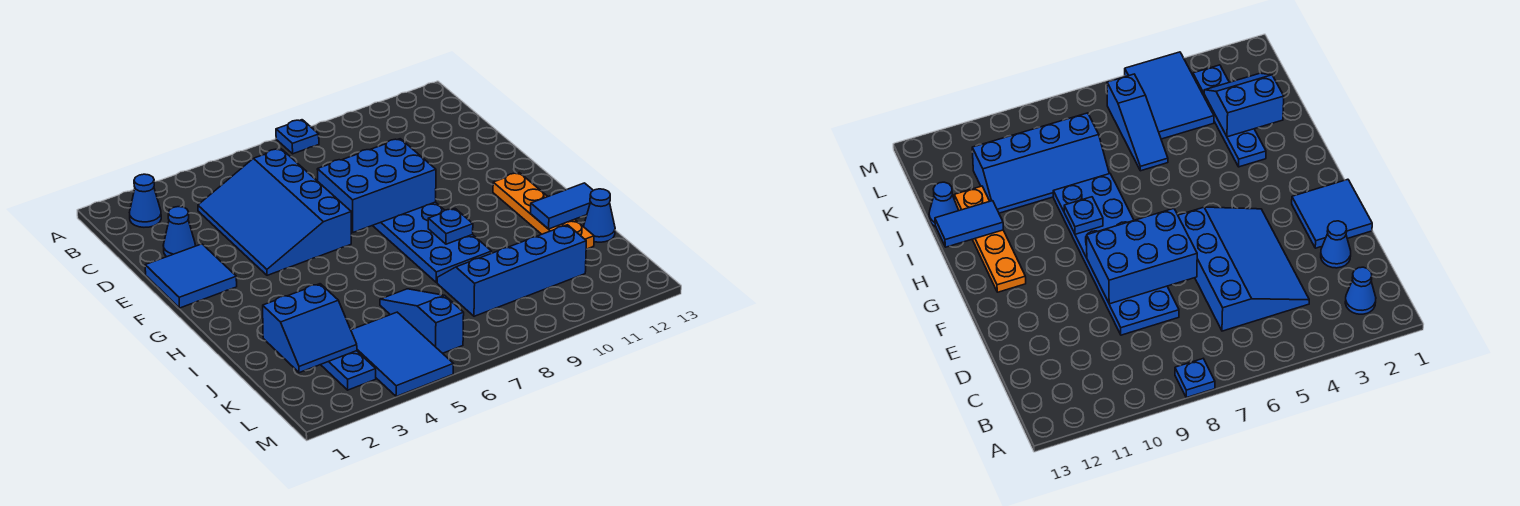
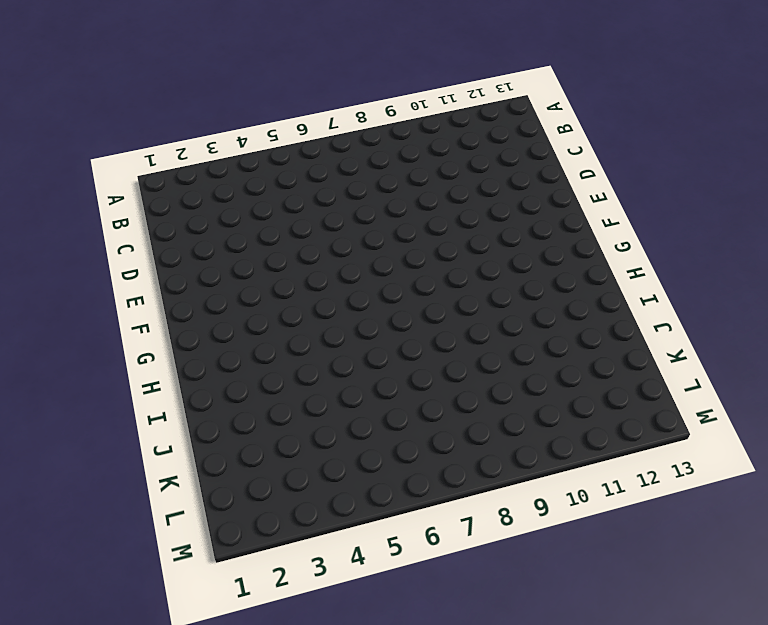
none -> blue 1x1 plate [276,120,319,154]
none -> blue 1x1 cone [130,174,161,227]
none -> blue 3x4 slope [198,149,351,275]

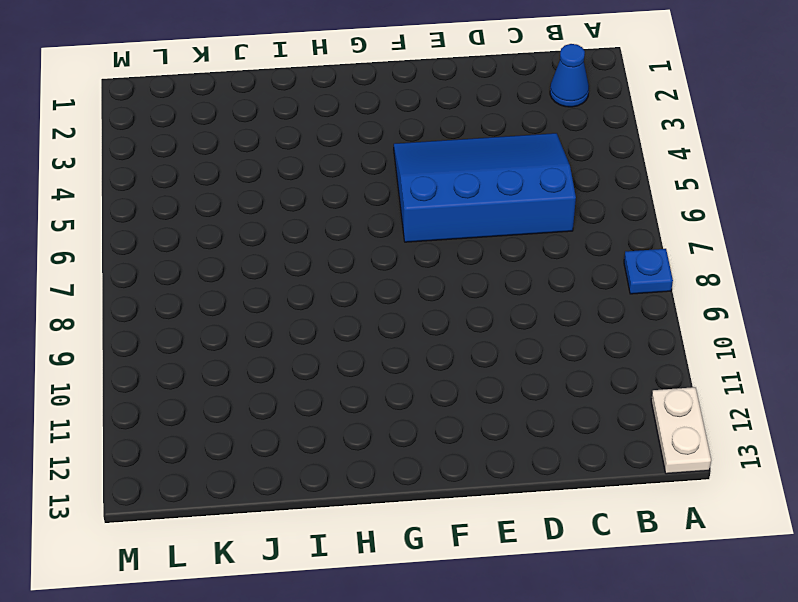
white 1x2 plate [651,387,711,474] -> none
none -> blue 1x1 cone [163,207,195,257]
none -> blue 2x6 plate [373,202,492,283]
none -> blue 2x2 tile [145,244,237,308]

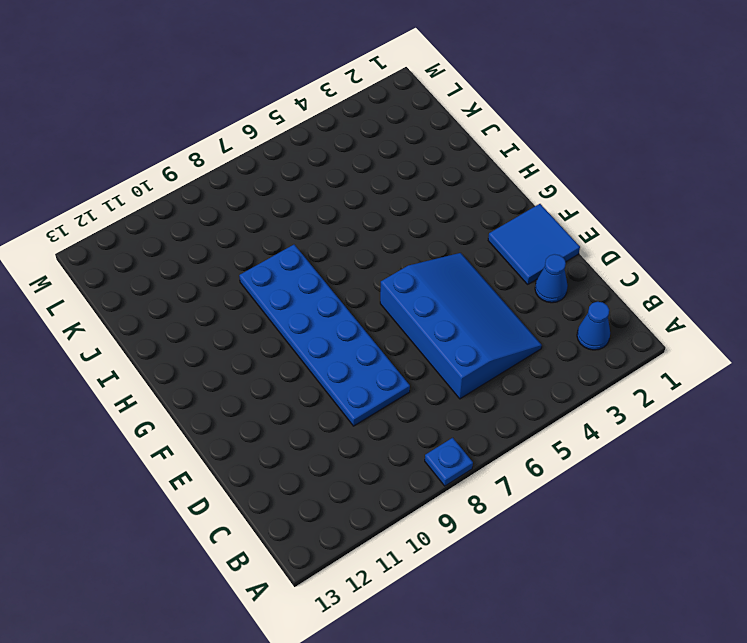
none -> orange 1x4 plate [493,173,594,249]
none -> blue 1x4 plate [321,351,376,390]
none -> blue 1x3 slope [380,289,464,353]

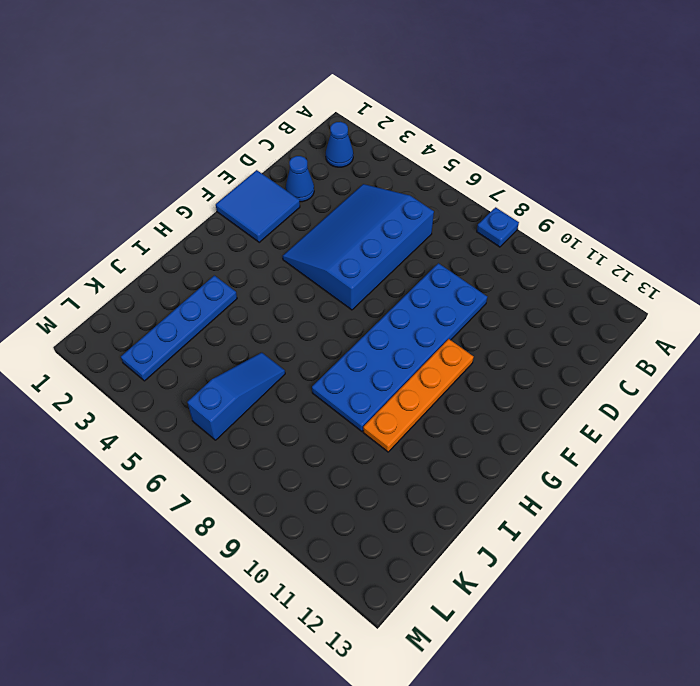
orange 1x4 plate [363,339,474,452] -> orange 1x4 plate moved to [493,173,594,249]
none -> blue 2x4 slope [437,225,586,316]
none -> blue 1x1 cone [583,189,615,242]
none -> blue 2x3 tile [351,312,453,397]

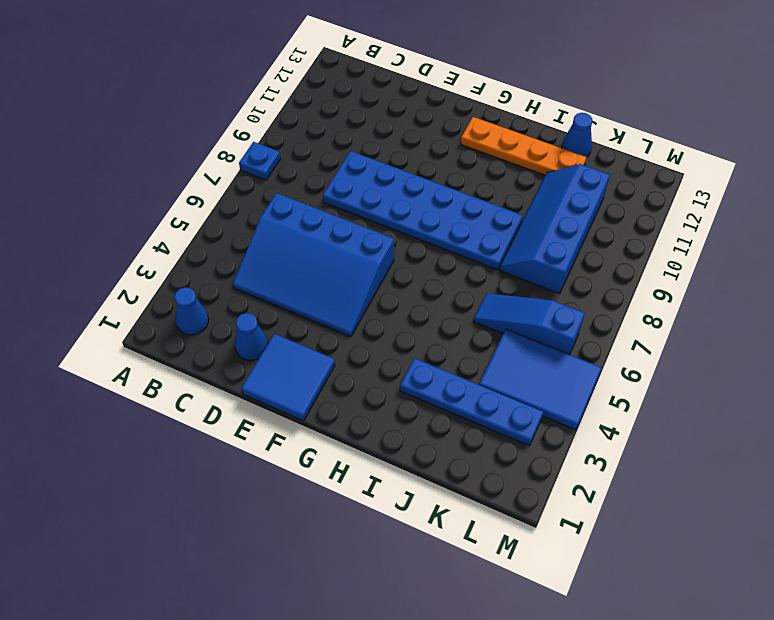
none -> blue 2x3 brick [317,139,436,232]
none -> blue 1x1 plate [428,208,473,244]
none -> blue 1x2 tile [531,183,593,229]

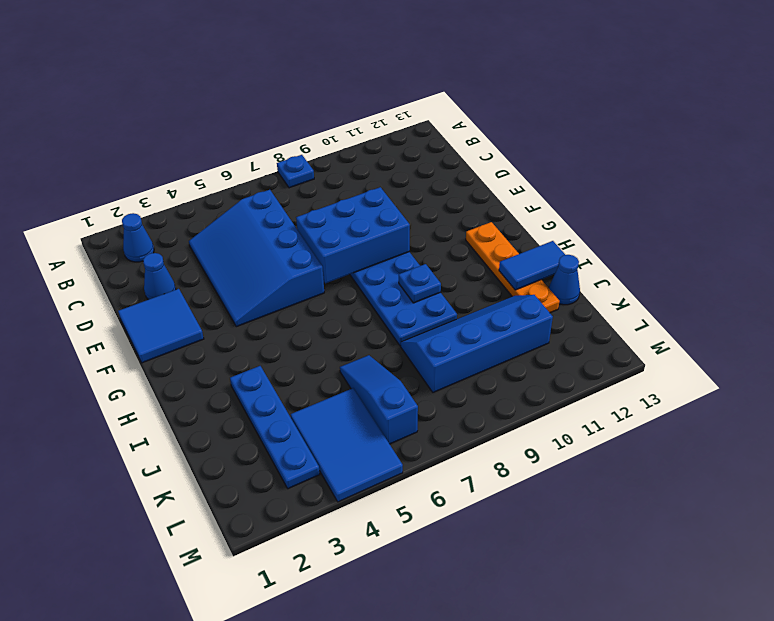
none -> blue 2x2 slope [263,284,357,373]

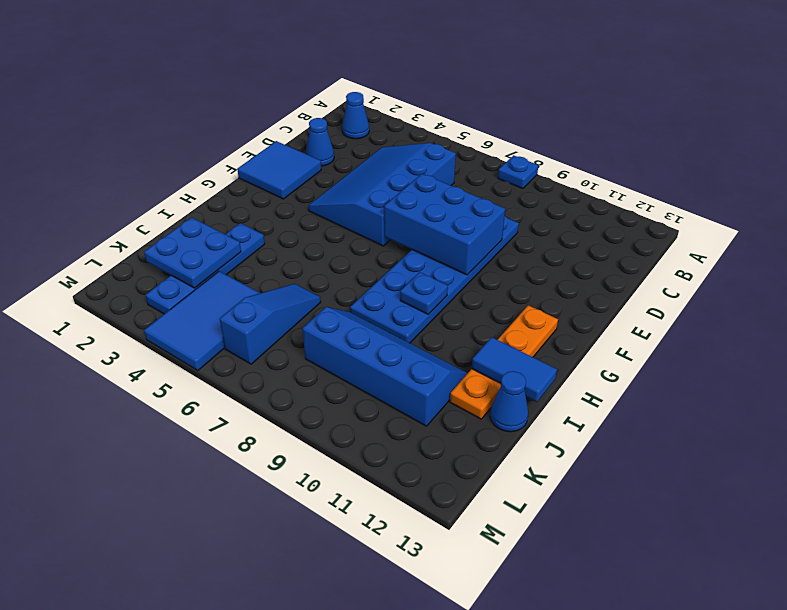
blue 2x2 plate [144,218,241,288] -> blue 2x2 slope [263,284,357,373]

